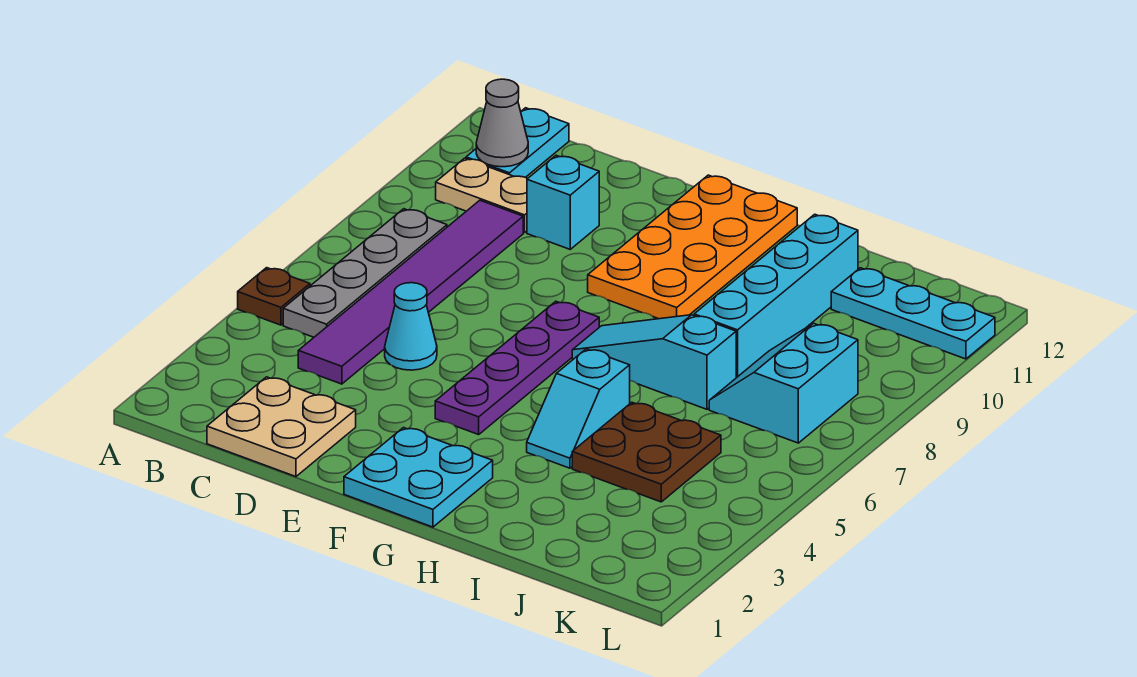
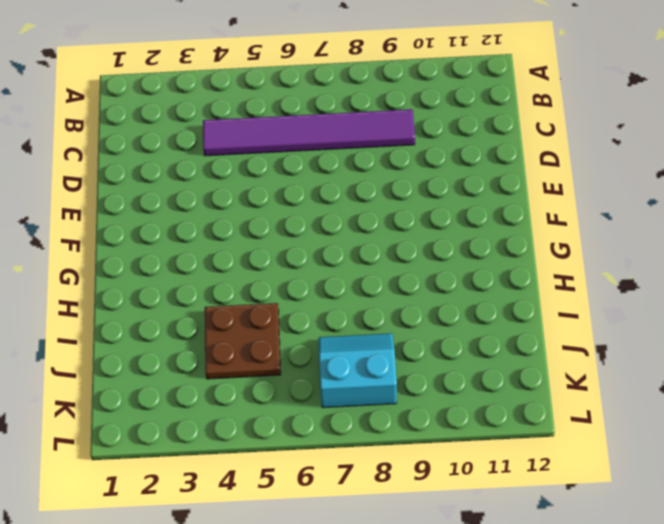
none -> brown 1x1 plate [238,268,310,325]
none -> grey 1x4 plate [283,209,447,337]
none -> tan 1x2 plate [436,158,528,233]

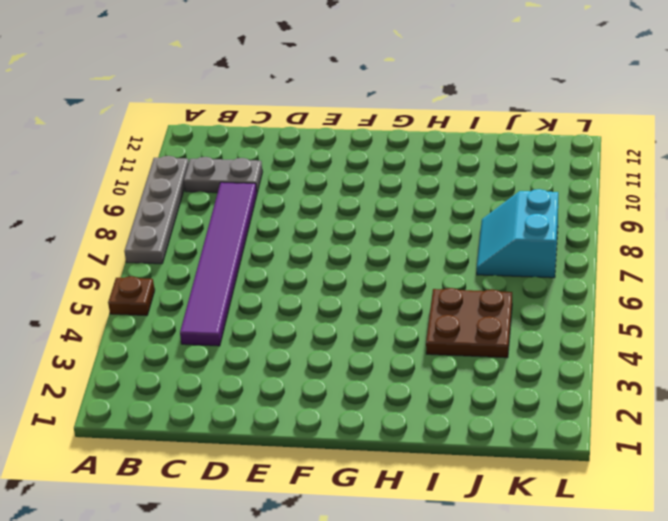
grey 1x4 plate [124,156,189,264] -> grey 1x4 plate moved to [283,209,447,337]
grey 1x2 plate [184,157,262,193] -> tan 1x2 plate [436,158,528,233]
none -> cyan 1x2 plate [466,108,569,177]
none -> tan 2x2 plate [207,377,356,477]
none -> cyan 1x1 cone [385,283,437,370]

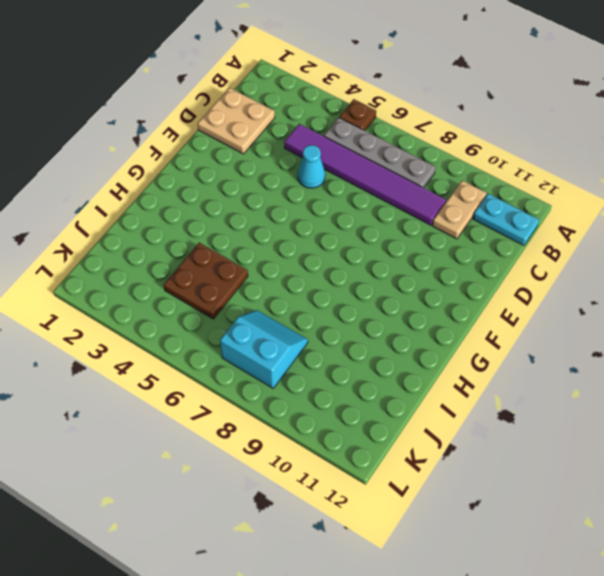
none -> cyan 1x1 brick [527,155,599,249]
none -> cyan 2x2 plate [344,428,493,527]
none -> purple 1x4 plate [435,301,599,435]

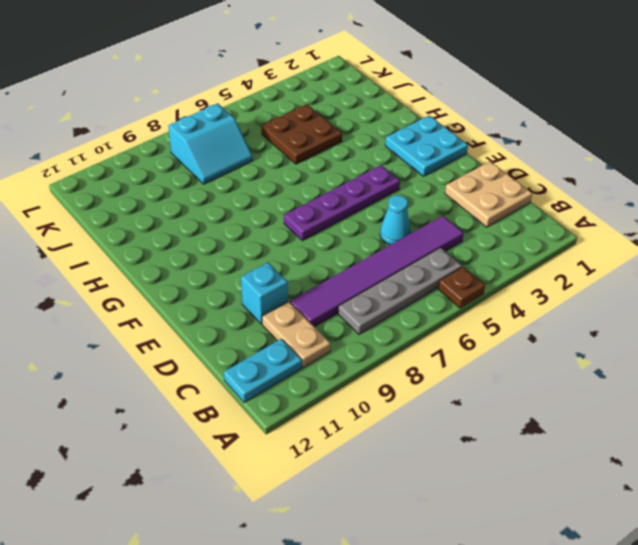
none -> orange 2x4 plate [588,175,797,319]
none -> cyan 1x3 slope [572,315,736,409]
none -> cyan 1x2 slope [527,349,630,468]

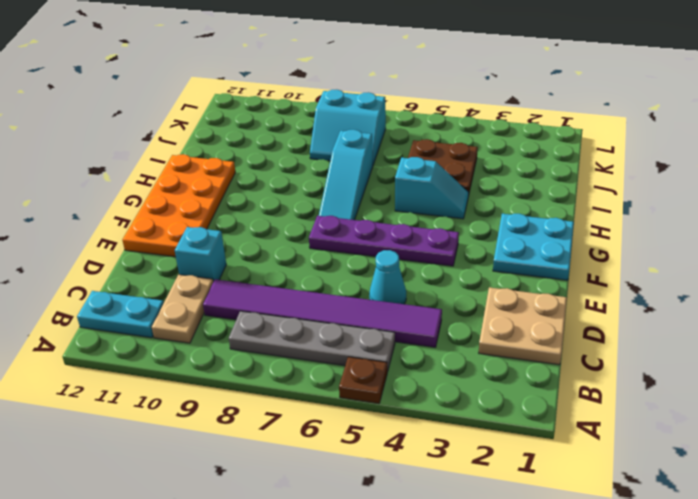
orange 2x4 plate [122,154,235,257] -> orange 2x4 plate turned to [588,175,797,319]
none -> cyan 1x4 brick [694,214,858,378]
none -> cyan 1x3 plate [831,268,995,359]
none -> grey 1x1 cone [476,79,528,167]

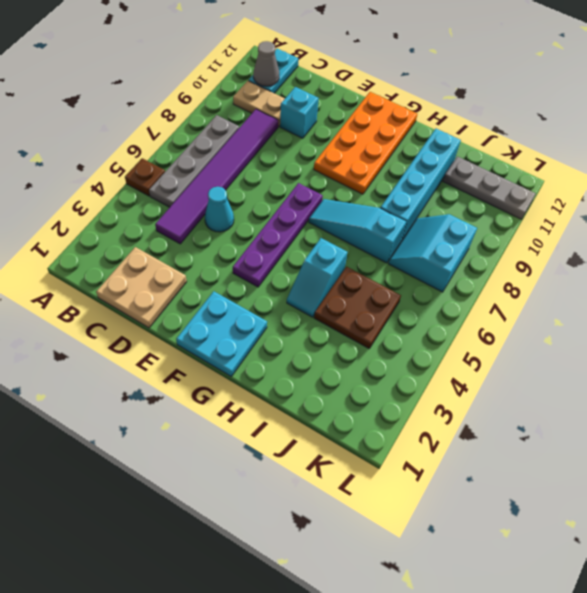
grey 1x3 plate [443,156,536,219] -> cyan 1x3 plate [831,268,995,359]

